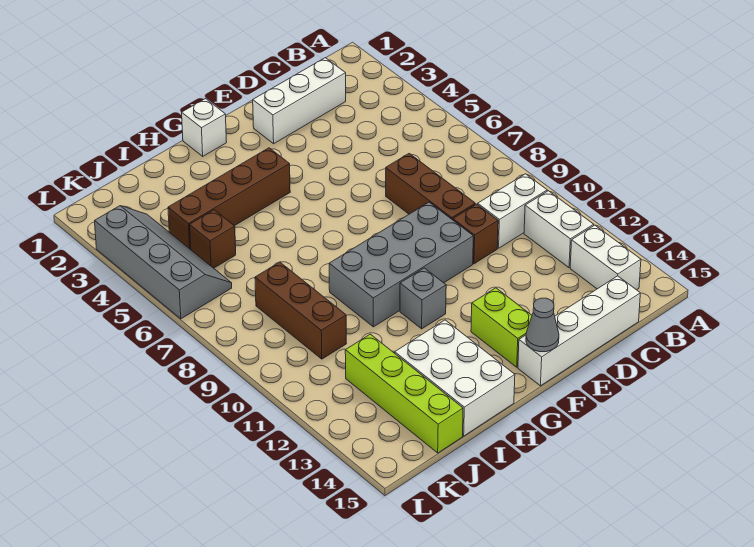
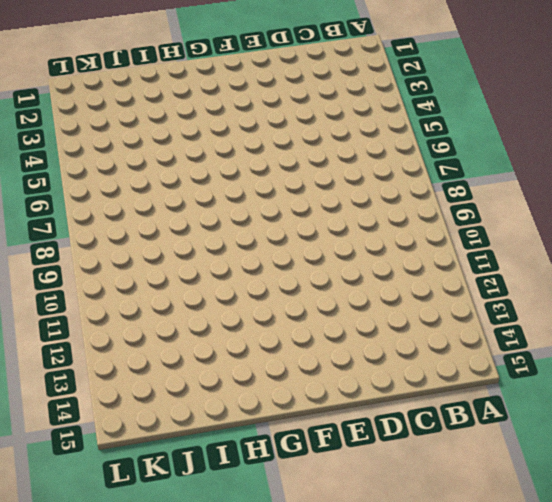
none -> white 1x2 brick [478,174,547,248]
none -> white 1x2 brick [524,191,594,268]
none -> white 1x2 brick [570,225,641,290]

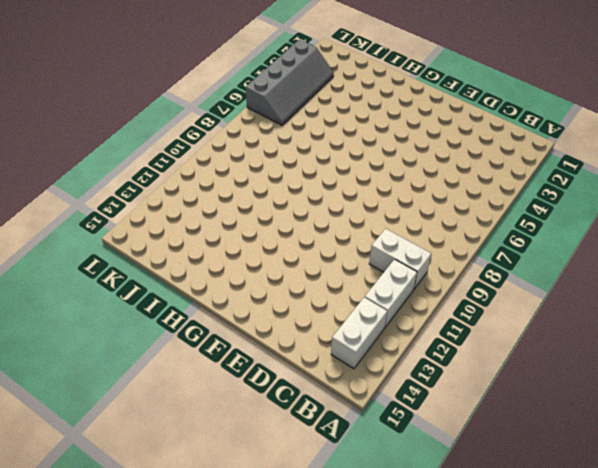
none -> white 1x3 brick [253,58,346,144]
none -> white 1x4 brick [518,276,640,386]
none -> brown 1x3 brick [386,154,475,220]

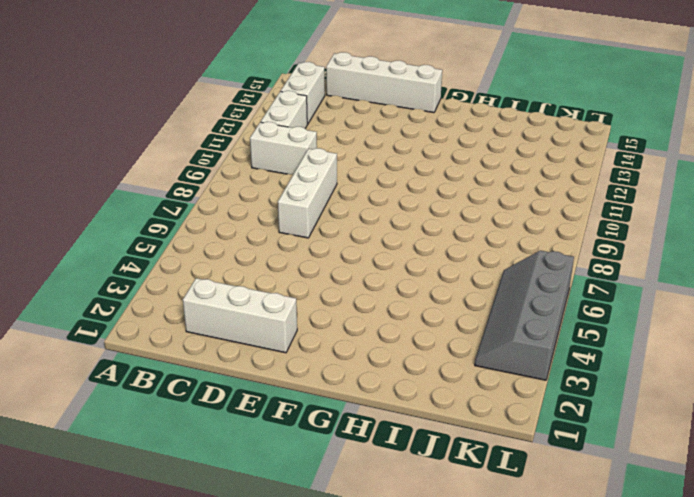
white 1x3 brick [278,148,337,238] -> brown 1x3 brick [386,154,475,220]
none -> brown 1x1 brick [453,204,498,264]
none -> grey 2x4 brick [329,202,473,327]
none -> lime 1x2 brick [471,288,532,367]

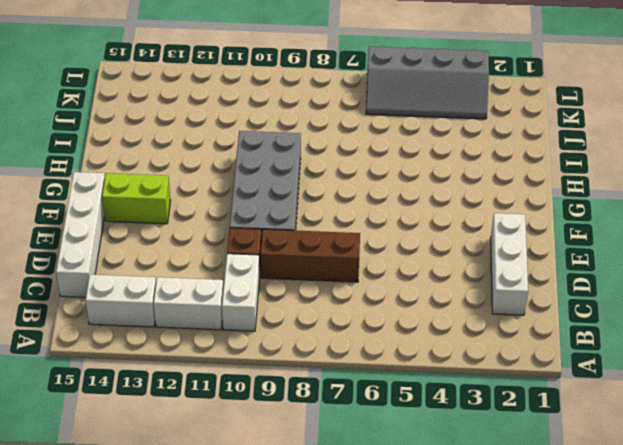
none -> white 1x1 brick [182,99,227,156]
none -> brown 1x4 brick [168,148,290,250]
none -> grey 1x1 brick [400,268,446,329]

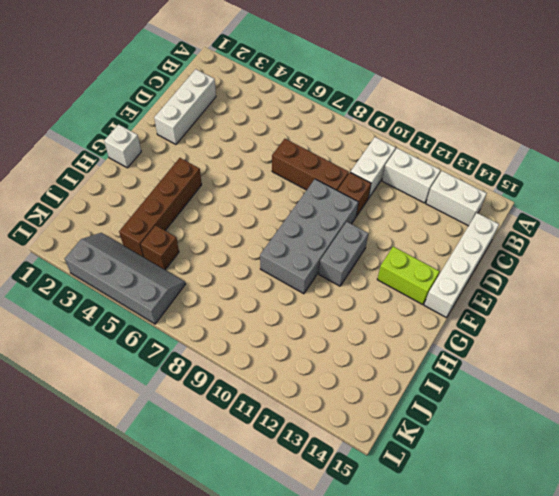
grey 1x2 brick [319,222,368,286] -> grey 1x1 brick [400,268,446,329]
none -> white 2x3 brick [395,320,515,436]
none -> brown 1x3 brick [255,262,346,359]
none -> lime 1x4 brick [345,334,463,453]

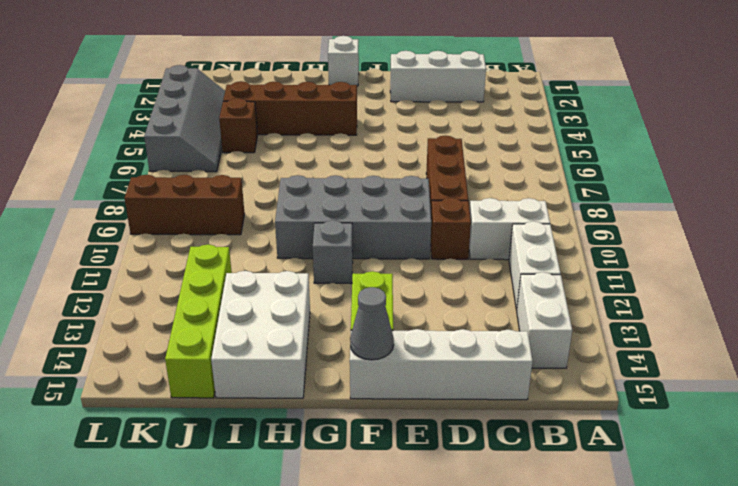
brown 1x3 brick [125,175,245,235] -> brown 1x3 brick turned to [255,262,346,359]

